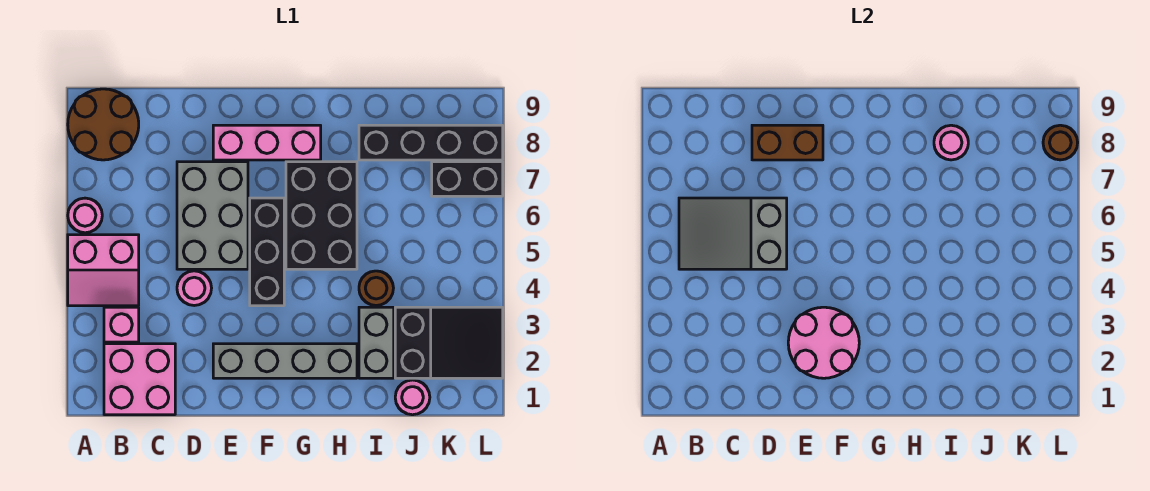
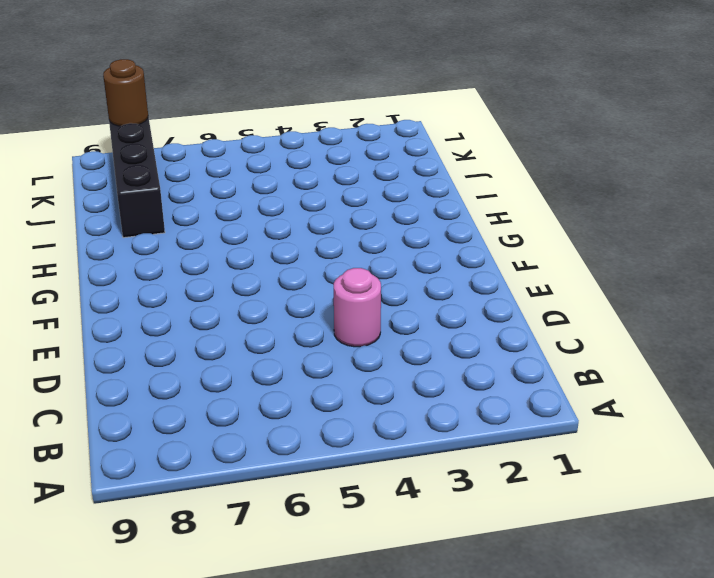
none -> pink 2x2 slope [68,235,139,306]
none -> pink 1x1 round brick [68,198,102,233]
none -> brown 2x2 round brick [68,89,139,160]

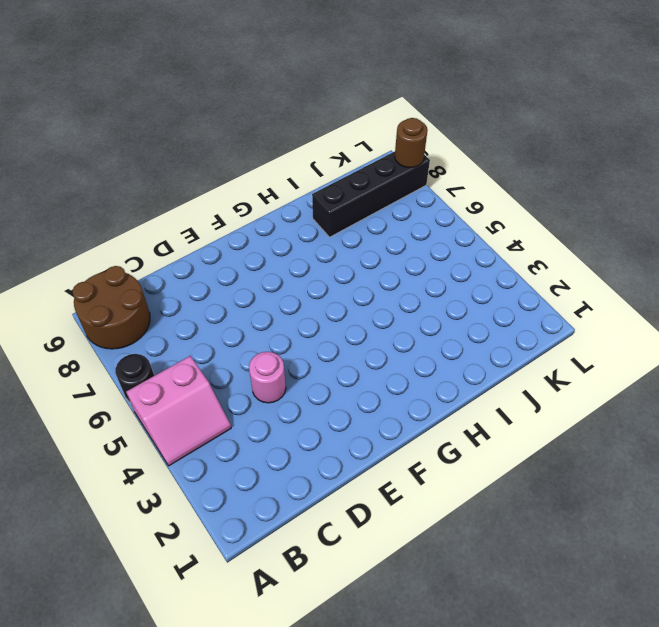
black 1x1 round brick [115,354,154,402] -> pink 1x1 round brick [68,198,102,233]
none -> pink 2x2 brick [104,344,175,415]
none -> pink 1x1 brick [104,307,139,342]
none -> grey 2x3 brick [177,162,248,269]

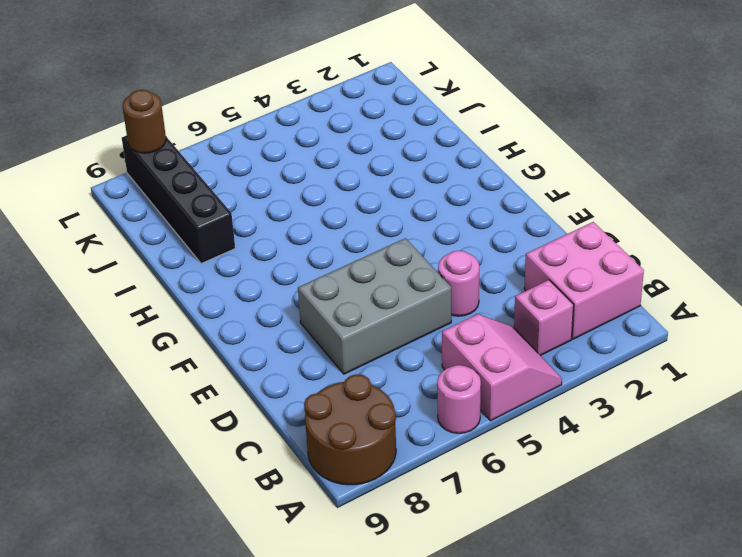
none -> grey 1x4 brick [213,344,357,378]
none -> pink 1x3 brick [213,125,321,160]
none -> black 1x3 brick [250,198,284,306]

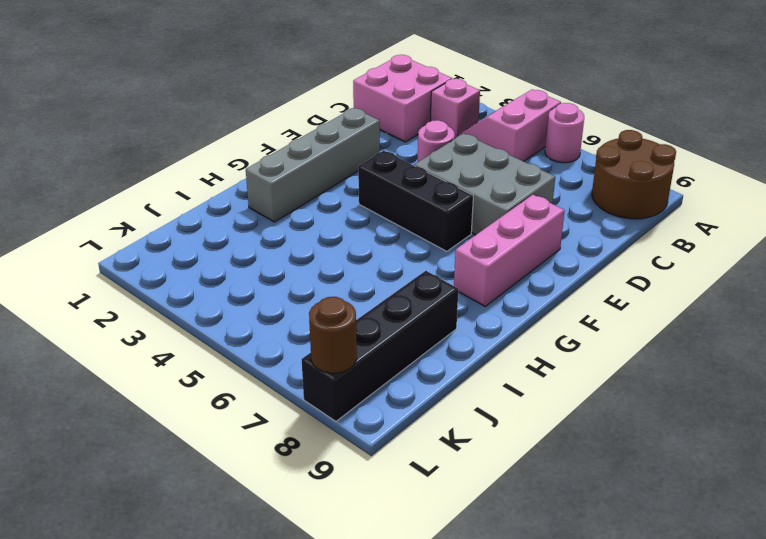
none -> black 2x3 brick [286,162,357,269]
none -> grey 1x2 brick [359,307,394,378]
none -> brown 1x1 round brick [359,271,393,306]

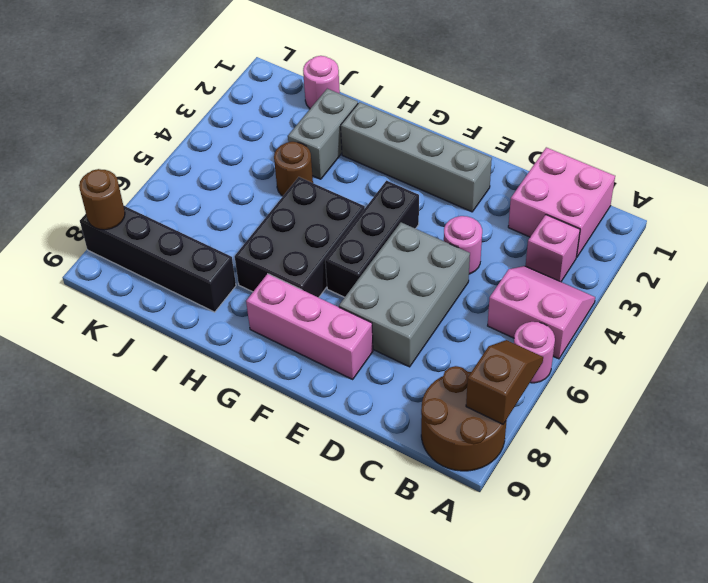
brown 1x2 slope [466,340,543,424] -> none
none -> black 2x3 slope [395,307,503,378]
none -> black 1x2 brick [432,162,503,196]
none -> grey 2x3 slope [679,198,787,269]

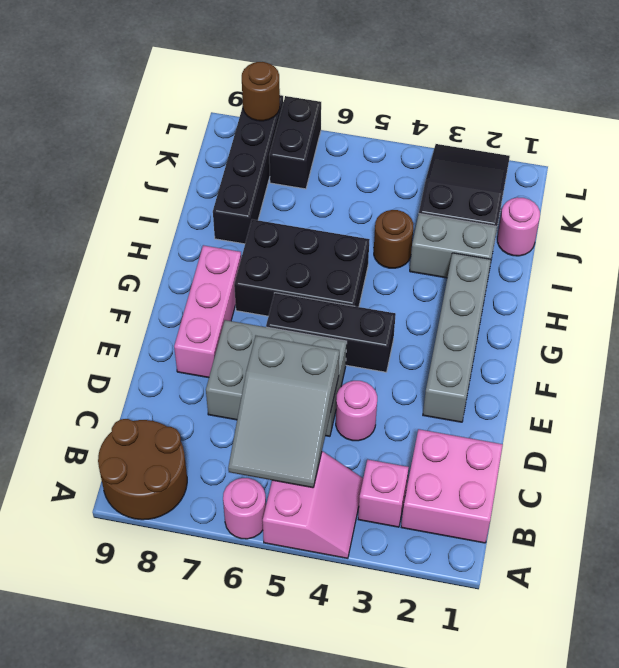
none -> brown 1x2 brick [752,125,823,160]
none -> pink 2x2 round brick [788,307,859,378]
none -> pink 1x1 round brick [934,125,968,160]

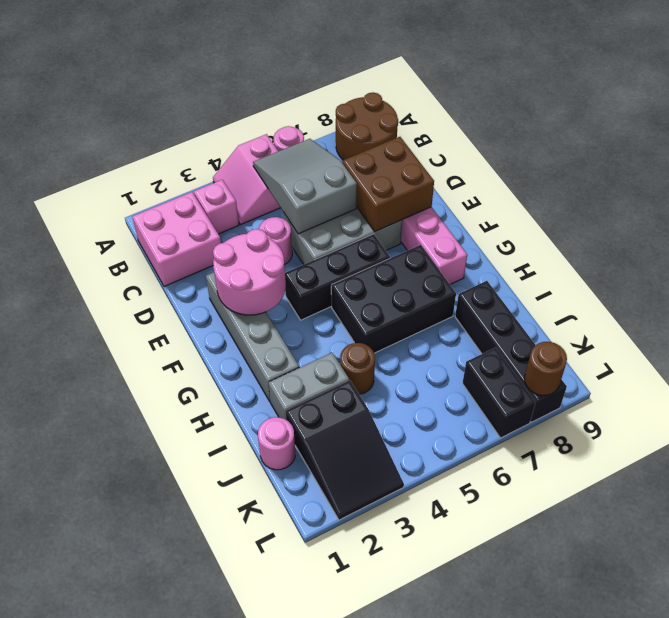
brown 2x2 brick [342,137,434,232] -> brown 1x2 brick [752,125,823,160]
none -> pink 1x1 round brick [934,125,968,160]

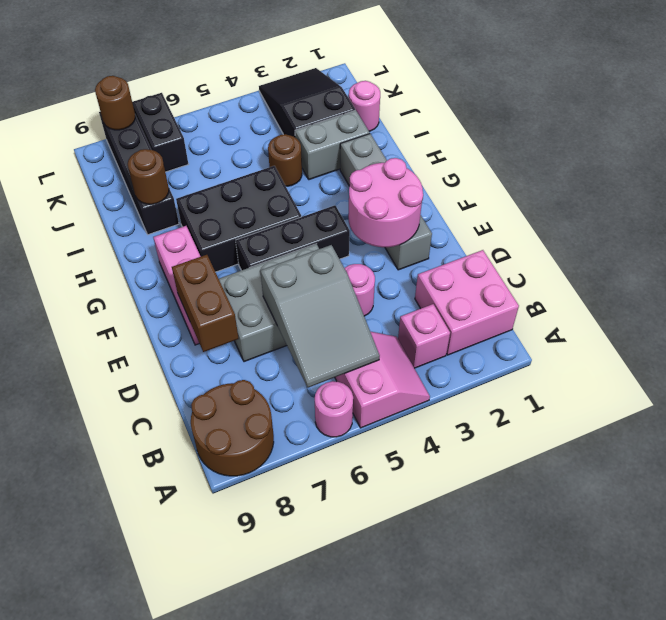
brown 1x1 round brick [128,149,169,204] -> pink 1x1 round brick [934,125,968,160]

